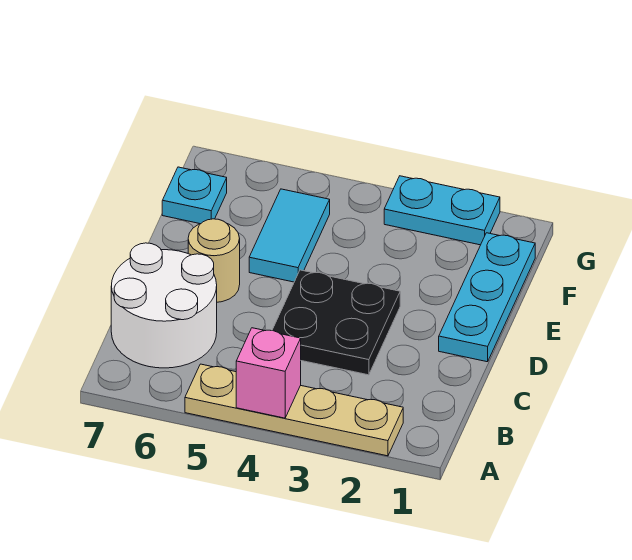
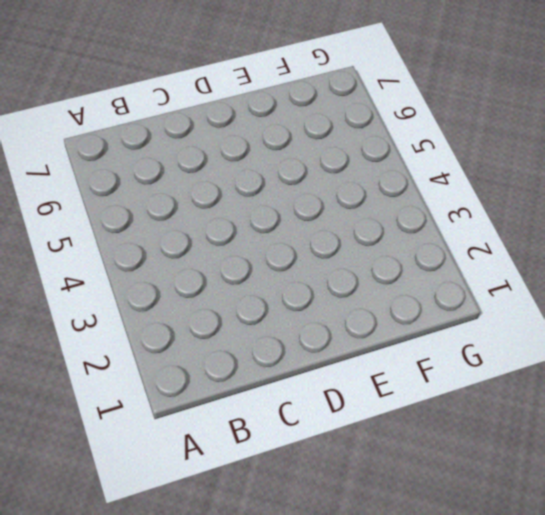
none -> tan 1x4 plate [185,364,403,456]
none -> white 2x2 round brick [111,243,217,368]

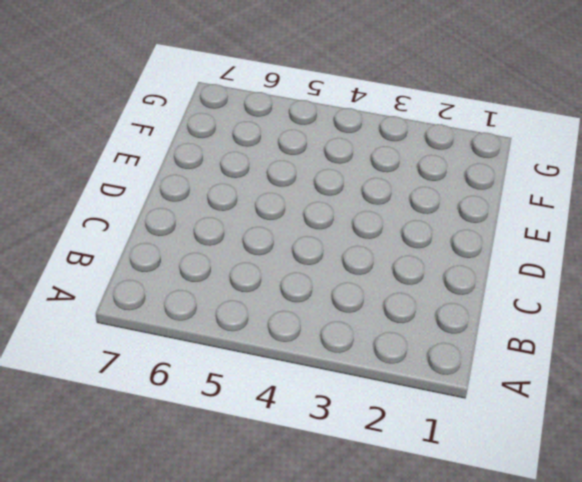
none -> tan 1x4 plate [185,364,403,456]
none -> white 2x2 round brick [111,243,217,368]

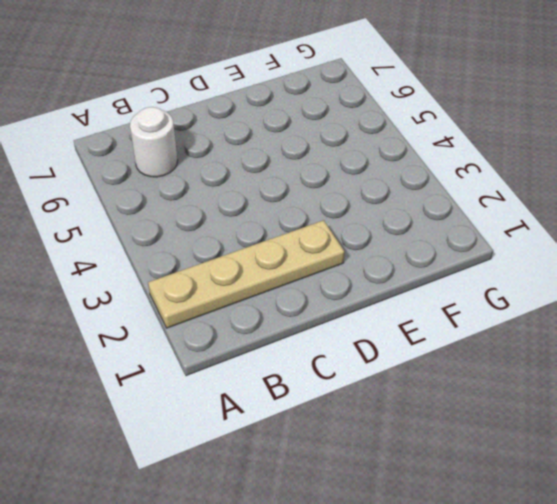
tan 1x4 plate [148,220,344,328] -> tan 1x4 plate turned to [185,364,403,456]
white 1x1 round brick [130,107,178,177] -> white 2x2 round brick [111,243,217,368]
none -> black 2x2 plate [272,270,400,375]
none -> cyan 1x3 plate [439,233,535,362]

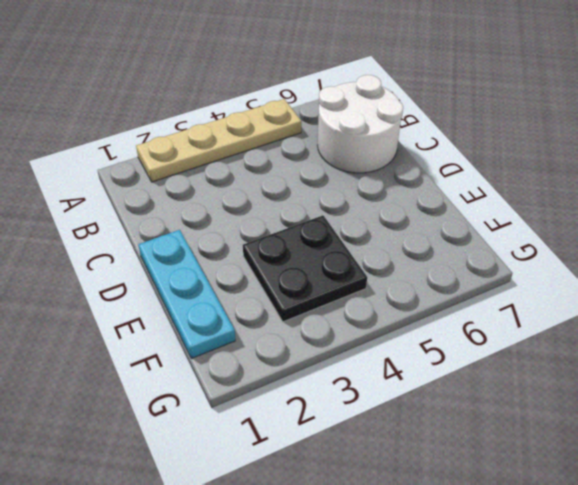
black 2x2 plate [243,215,367,322] -> black 2x2 plate moved to [272,270,400,375]
none -> tan 1x1 round brick [188,219,240,302]
none -> cyan 1x2 tile [249,189,330,282]

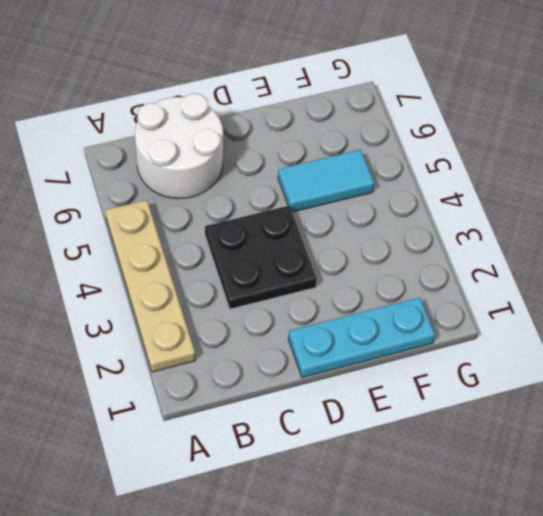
none -> tan 1x1 round brick [188,219,240,302]
none -> cyan 1x1 plate [162,167,227,224]

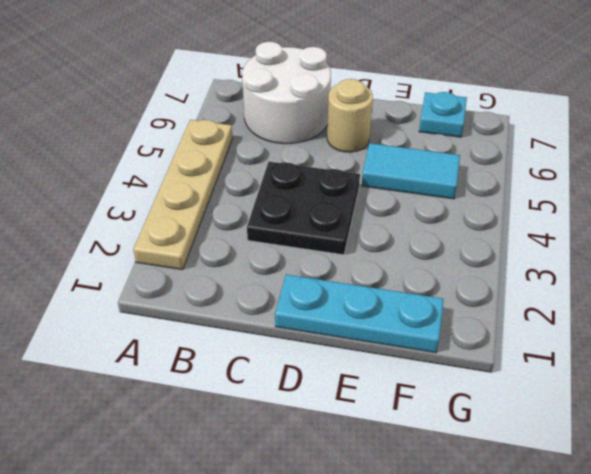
none -> cyan 1x2 plate [384,176,500,245]
none -> pink 1x1 brick [236,328,301,418]

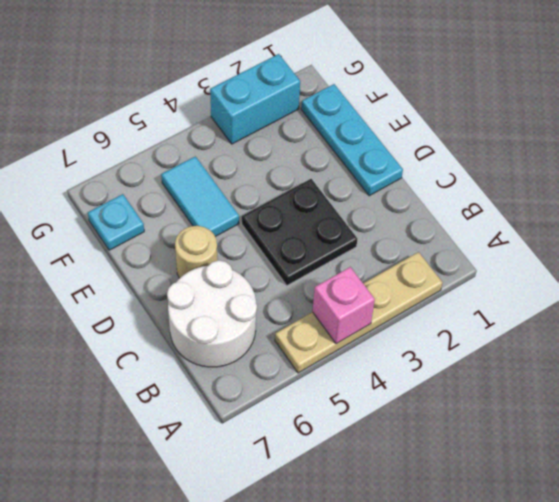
cyan 1x2 brick [210,54,300,144] -> cyan 1x2 plate [384,176,500,245]

